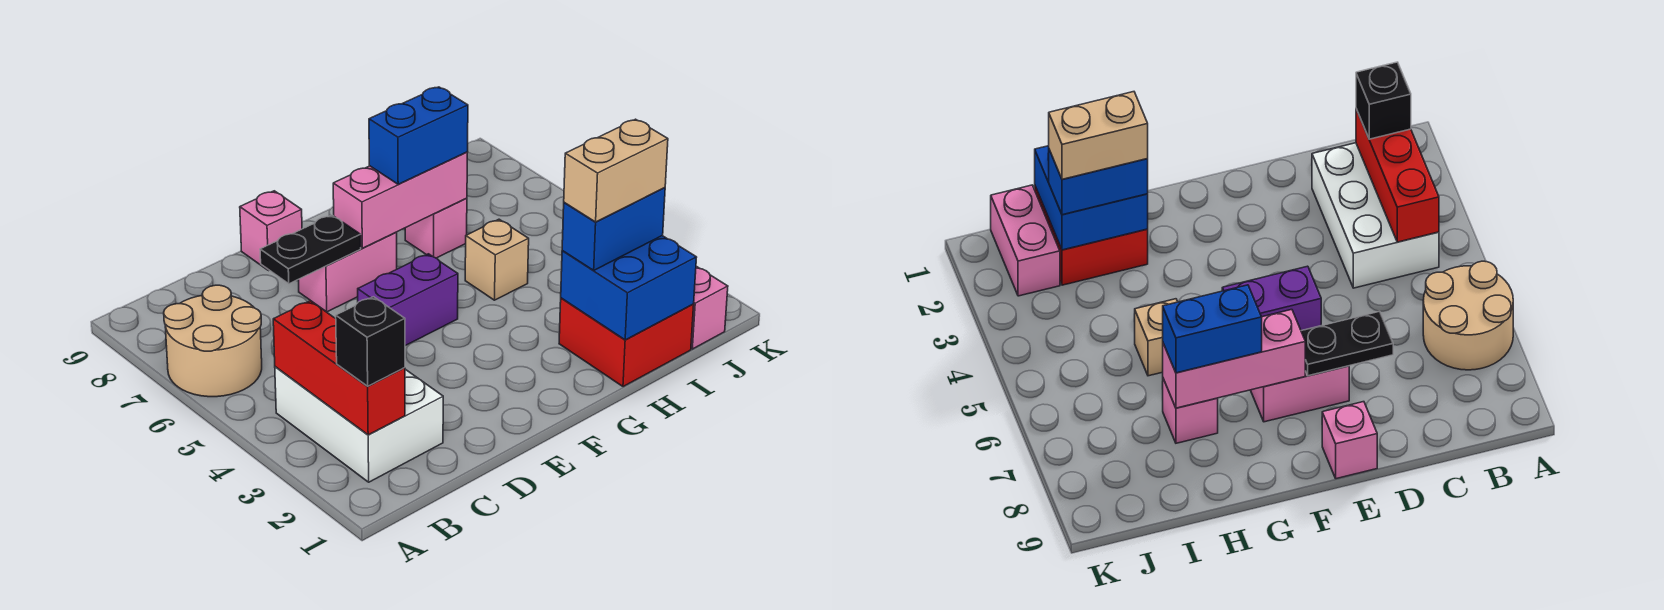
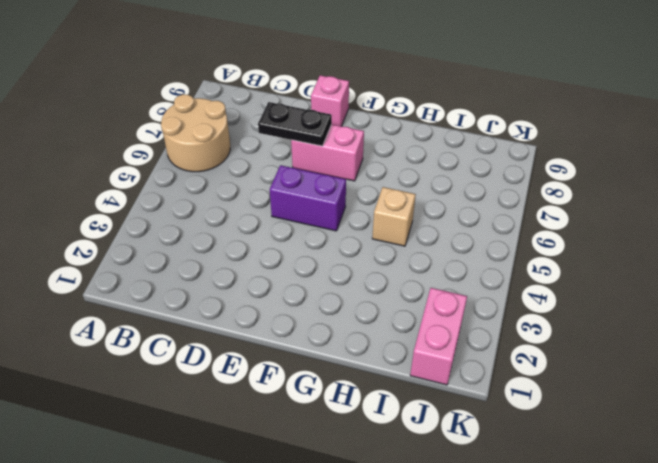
none -> white 2x3 brick [275,367,443,482]
none -> red 2x2 brick [559,298,694,387]
none -> pink 1x1 brick [405,198,467,258]

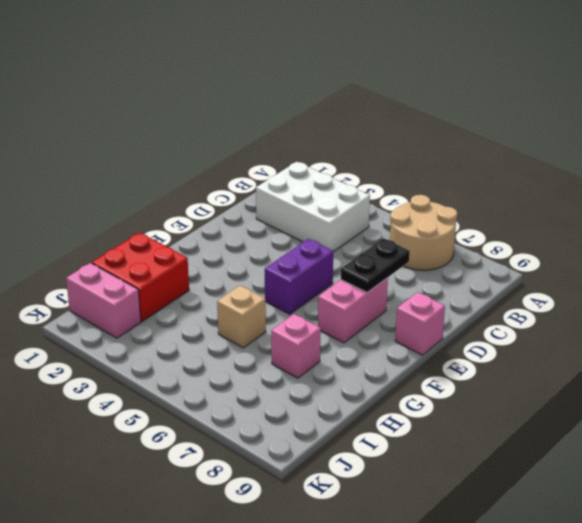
none -> red 1x3 brick [273,301,405,435]
none -> pink 1x3 brick [333,152,468,248]
none -> blue 2x2 brick [561,236,697,340]

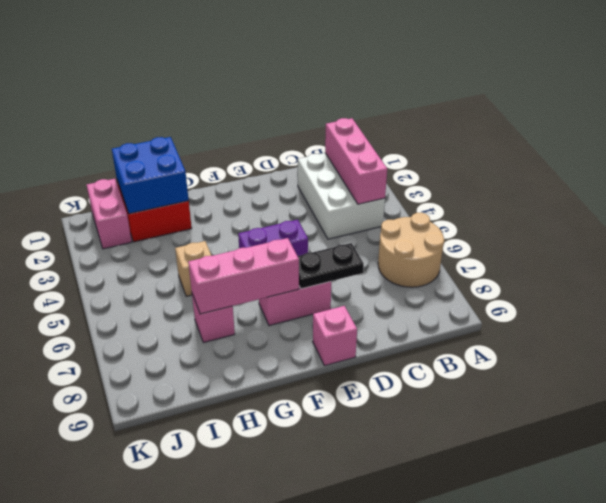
pink 1x3 brick [325,118,387,204] -> red 1x3 brick [273,301,405,435]
none -> black 1x1 brick [336,297,405,386]
none -> blue 1x2 brick [369,87,468,184]
none -> blue 1x2 brick [562,188,665,271]

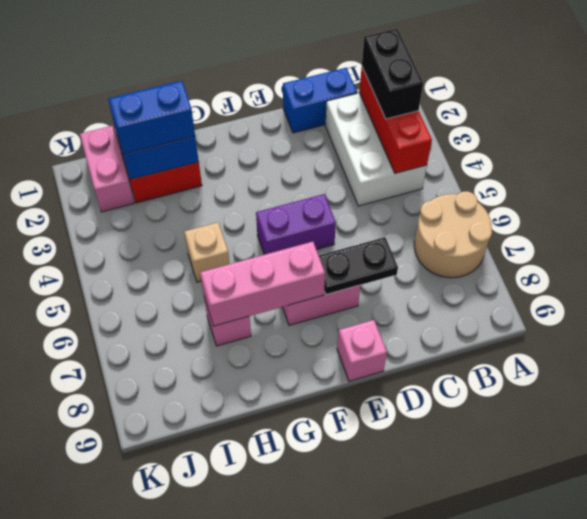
black 1x2 brick [362,29,423,119] -> black 1x1 brick [336,297,405,386]
blue 1x2 brick [283,68,357,133] -> blue 1x2 brick moved to [369,87,468,184]
none -> tan 1x2 brick [564,119,668,222]

